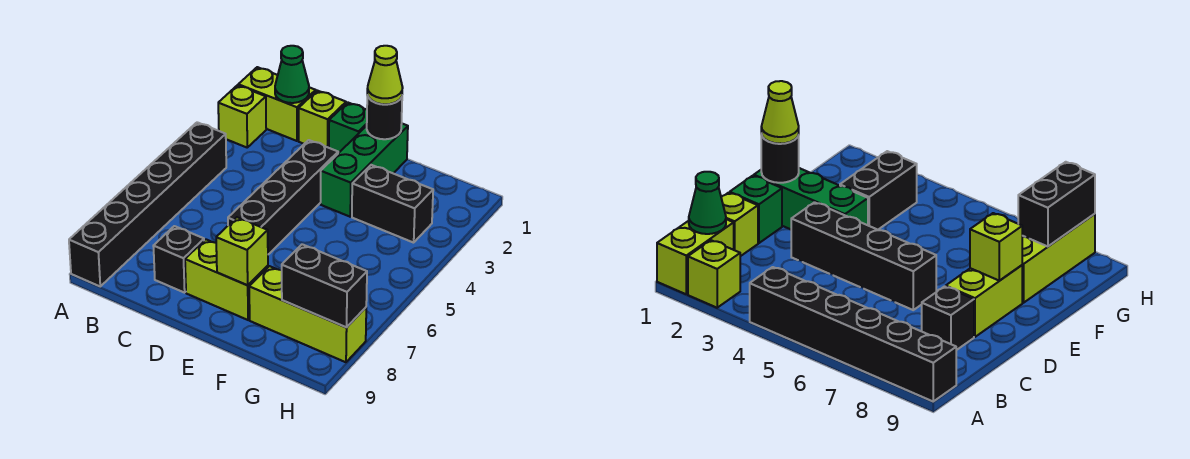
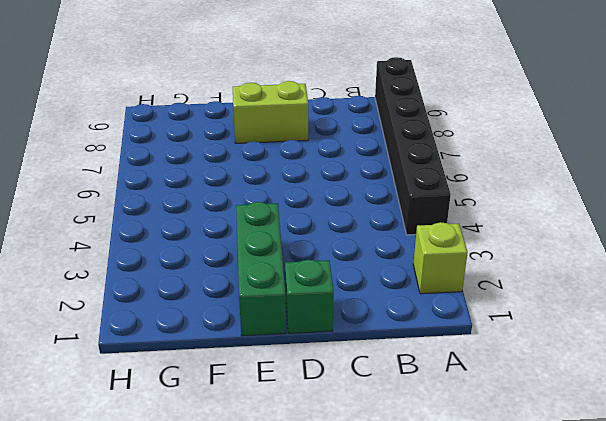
none -> lime 1x2 brick [238,67,316,141]
none -> lime 1x1 brick [299,91,346,148]
none -> black 1x1 brick [153,226,204,293]

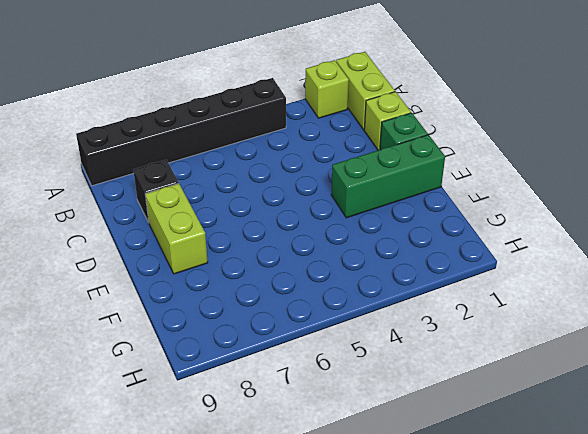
none -> black 1x4 brick [228,140,338,254]
none -> black 1x2 brick [352,165,433,243]
none -> lime 1x3 brick [249,266,366,362]

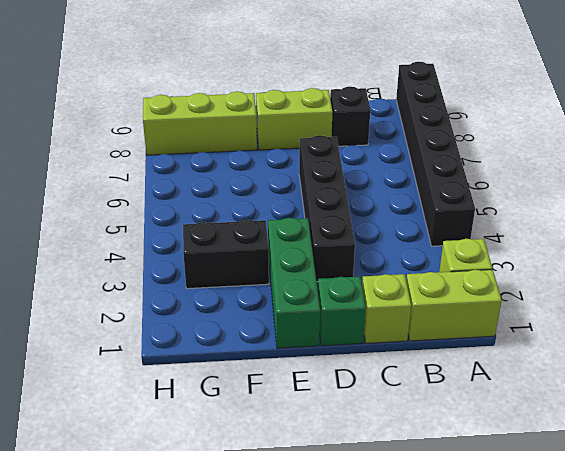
none -> green 1x1 cone [275,46,309,103]
none -> black 1x1 round brick [367,95,402,139]
none -> lime 1x1 brick [216,217,268,285]

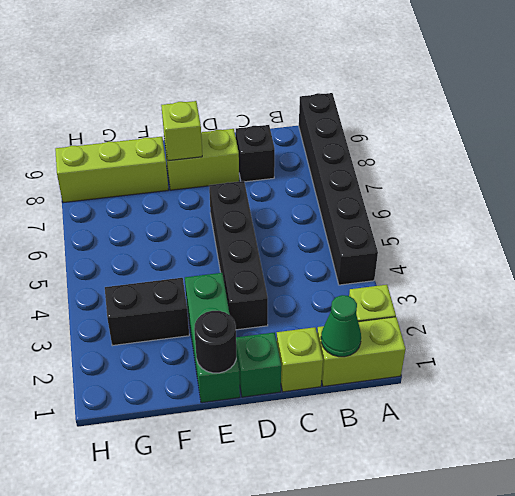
none -> black 1x2 brick [282,244,367,327]
none -> lime 1x1 cone [367,46,403,104]

